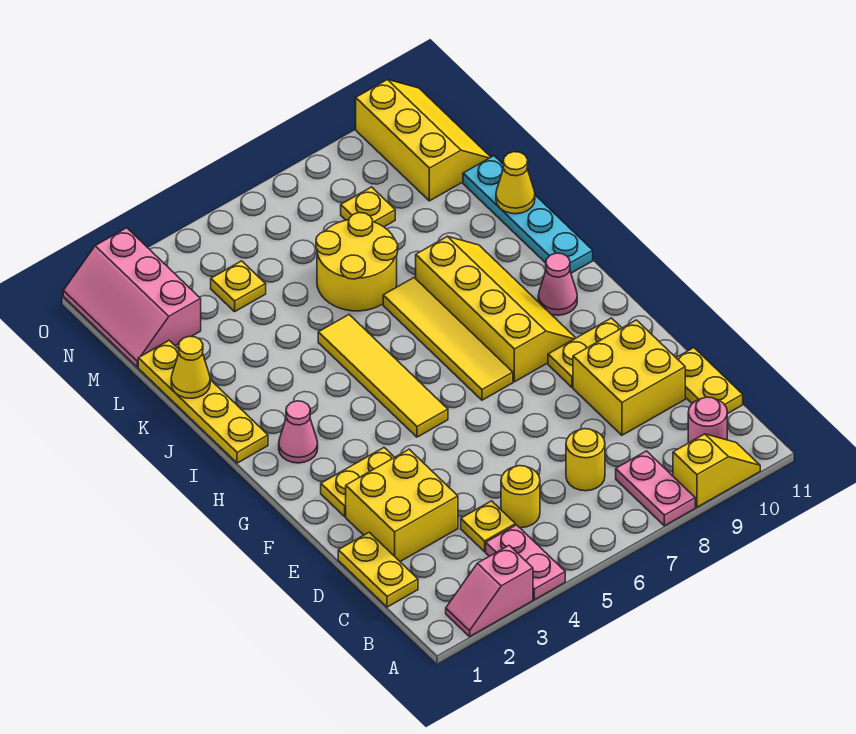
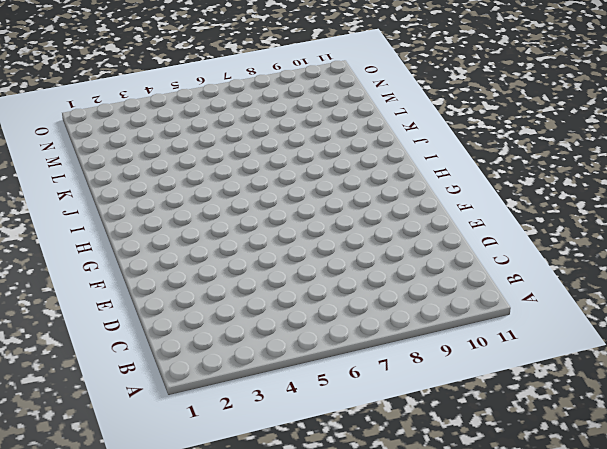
none -> pink 1x2 slope [446,546,533,636]
none -> pink 1x2 plate [486,525,565,600]
none -> pink 1x2 plate [616,451,695,526]

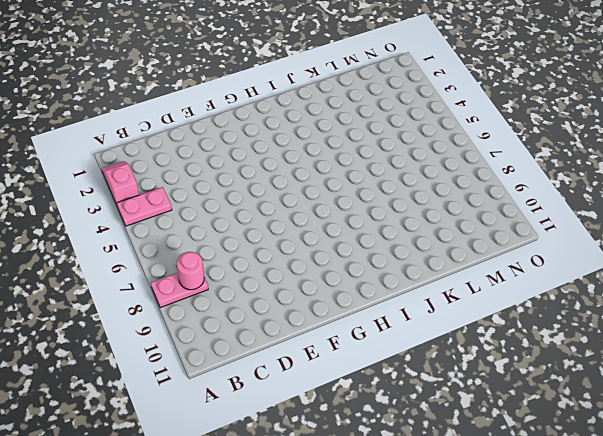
pink 1x1 round brick [177,252,204,290] -> pink 1x1 round brick moved to [688,397,727,443]
none -> yellow 1x2 slope [673,434,760,507]
none -> yellow 1x2 plate [338,532,418,607]
none -> yellow 1x1 plate [461,501,515,552]

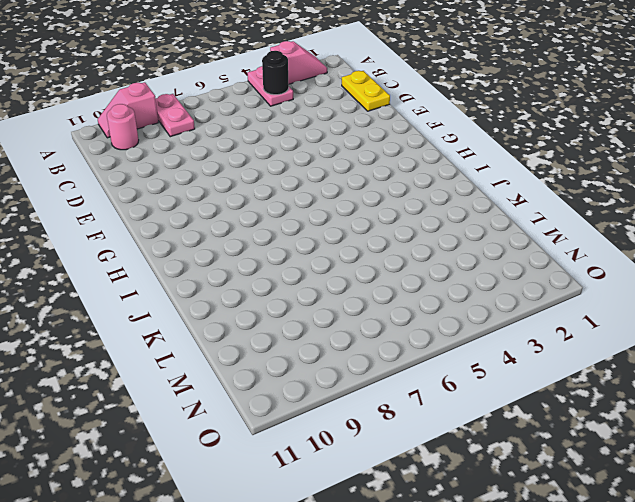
pink 1x2 slope [98,82,158,138] -> yellow 1x2 slope [673,434,760,507]
black 1x1 round brick [262,51,289,95] -> none
none -> yellow 1x1 plate [461,501,515,552]
none -> yellow 1x1 round brick [501,466,540,528]
none -> yellow 1x1 round brick [566,429,605,491]

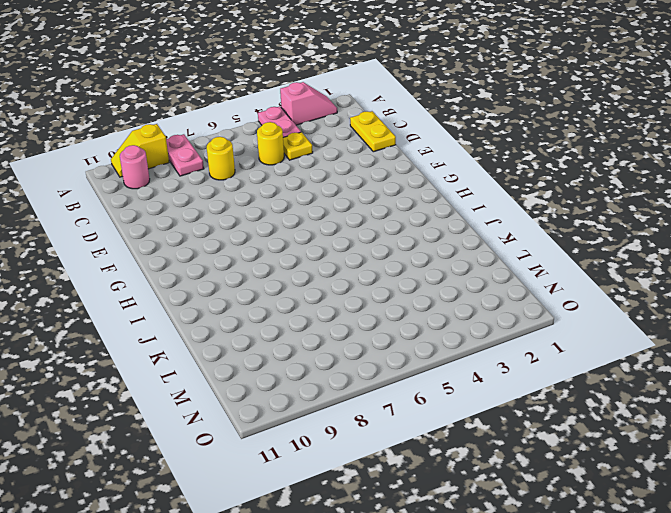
none -> yellow 1x2 plate [676,348,743,414]
none -> yellow 2x2 brick [346,449,458,561]
none -> yellow 2x2 brick [573,320,685,435]

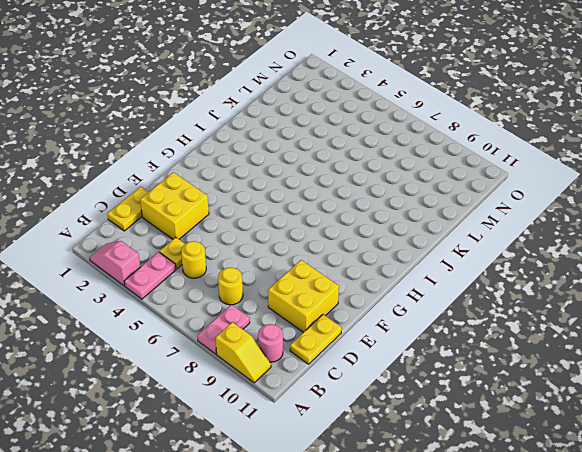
none -> yellow 1x2 plate [321,448,395,516]
none -> yellow 1x2 plate [548,318,621,387]
none -> yellow 1x4 tile [318,315,448,437]

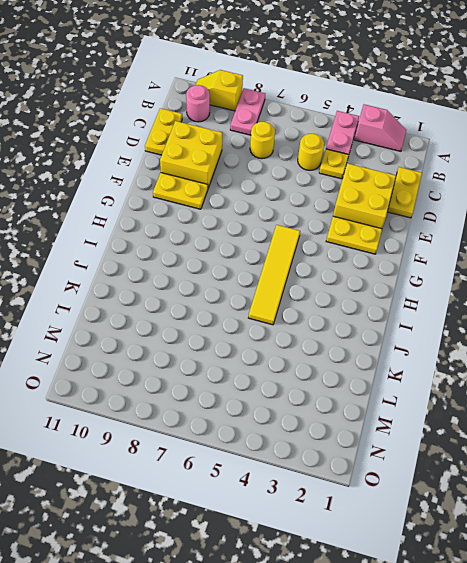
none -> yellow 1x4 tile [383,278,513,400]
none -> yellow 2x4 slope [416,236,575,382]
none -> pink 1x1 cone [279,401,318,463]

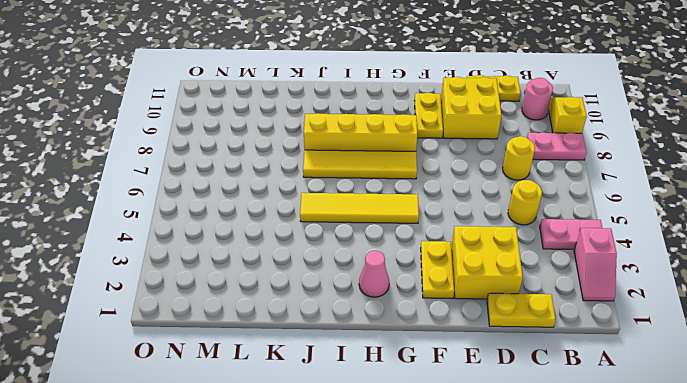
none -> yellow 1x1 plate [461,501,515,552]
none -> pink 1x1 cone [538,253,577,315]
none -> yellow 1x4 plate [138,340,268,463]

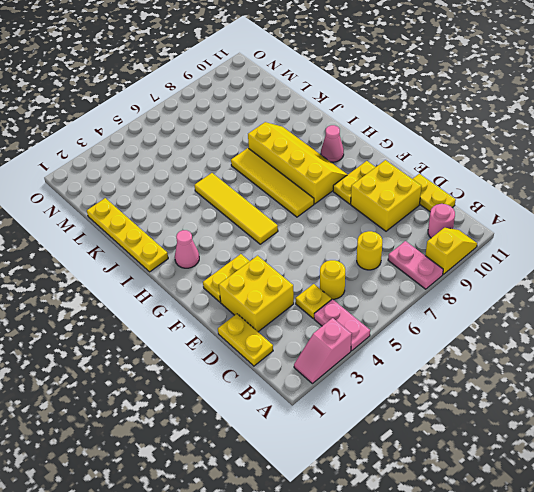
none -> cyan 1x4 plate [463,156,593,273]
none -> yellow 2x2 round brick [316,213,398,311]
none -> pink 2x3 slope [63,228,201,367]

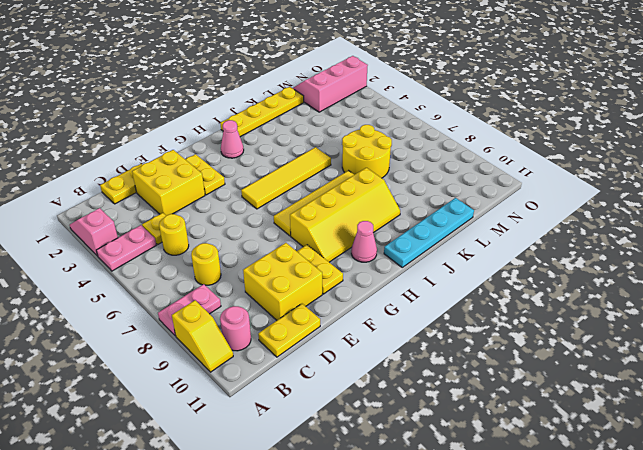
none -> yellow 1x1 plate [211,261,266,312]
none -> yellow 1x1 plate [341,187,395,227]
none -> yellow 2x3 slope [356,80,490,201]

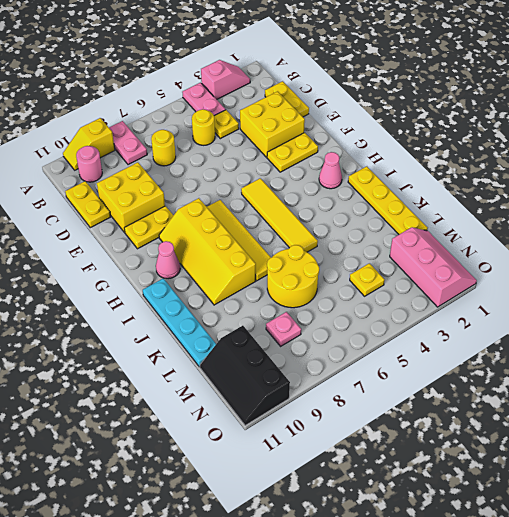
pink 1x1 plate [266,312,301,346] -> yellow 1x1 plate [341,187,395,227]
black 2x3 slope [200,326,290,426] -> yellow 2x3 slope [356,80,490,201]
none -> yellow 1x1 cone [171,336,210,398]
none -> yellow 1x1 cone [496,152,535,214]

